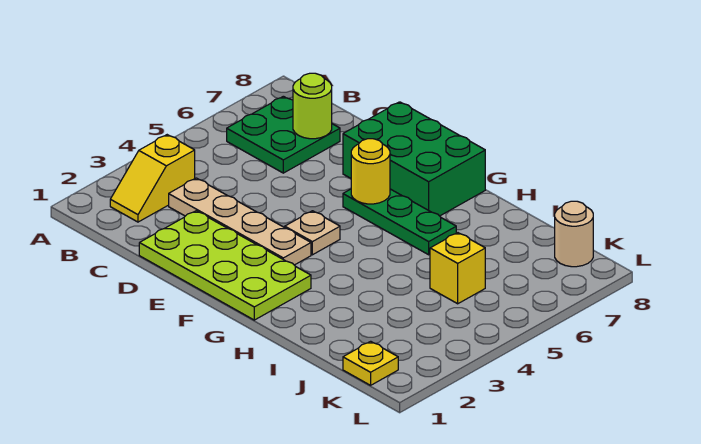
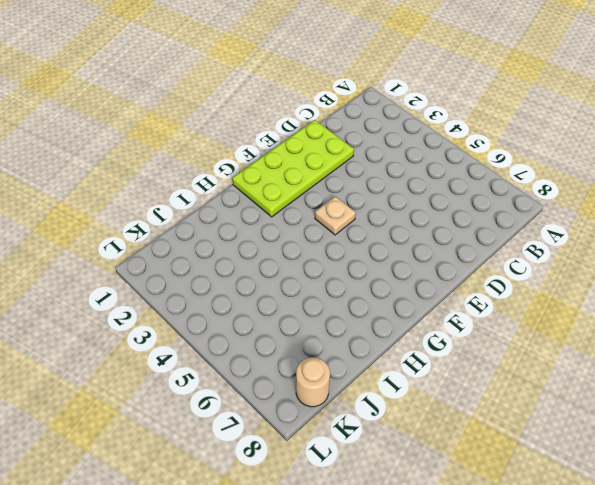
none -> yellow 1x2 slope [110,135,195,222]
none -> green 2x2 plate [227,96,340,173]
none -> tan 1x4 plate [169,178,311,265]

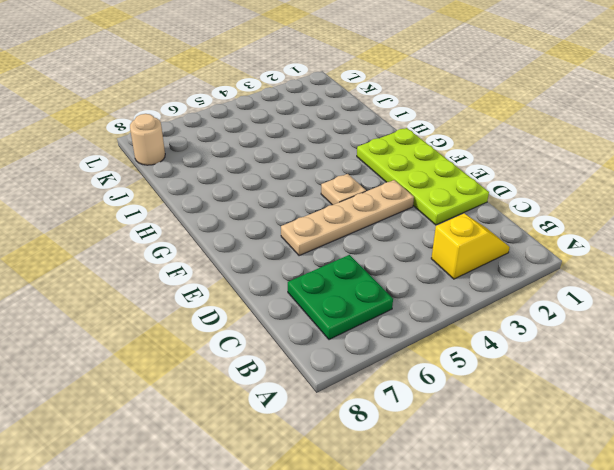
tan 1x4 plate [281,180,414,256] -> tan 1x4 plate turned to [169,178,311,265]
none -> green 2x3 brick [343,102,485,216]
none -> green 1x3 plate [343,189,456,255]
none -> yellow 1x1 brick [430,233,485,304]

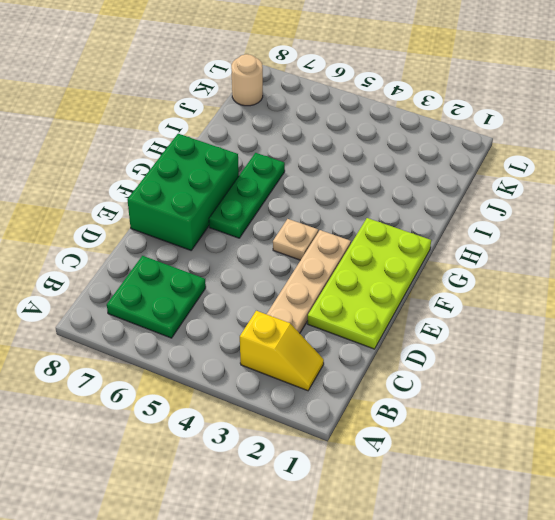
none -> yellow 1x1 brick [430,233,485,304]
none -> yellow 1x1 plate [343,341,398,385]
none -> lime 1x1 round brick [293,73,332,139]

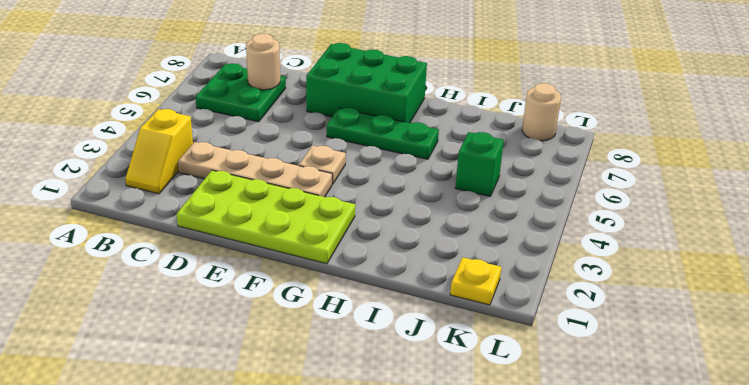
tan 1x1 round brick [246,34,281,90] -> lime 1x1 round brick [293,73,332,139]
green 1x1 brick [455,132,504,196] -> yellow 1x1 brick [430,233,485,304]
none -> yellow 1x1 round brick [351,139,390,204]

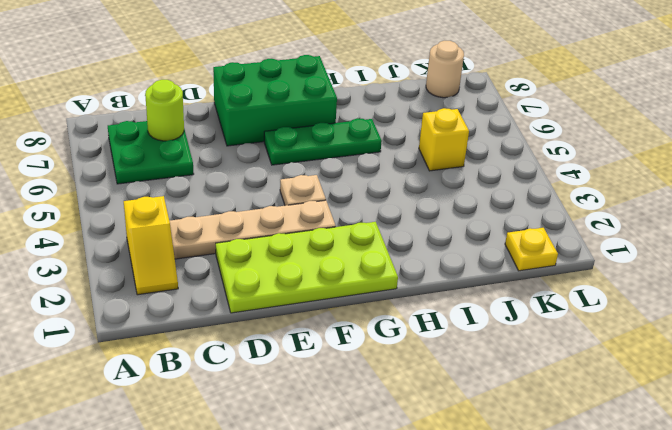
none -> yellow 1x1 round brick [351,139,390,204]

